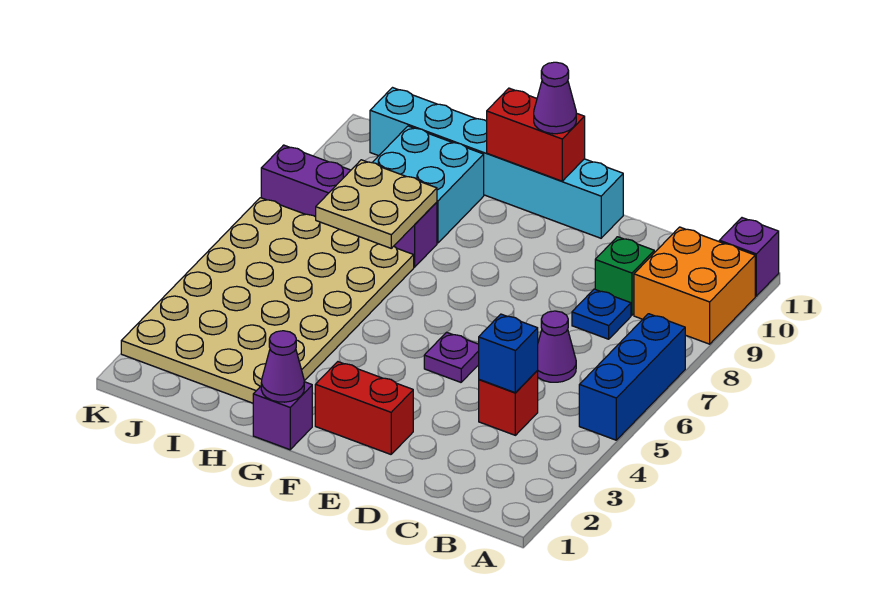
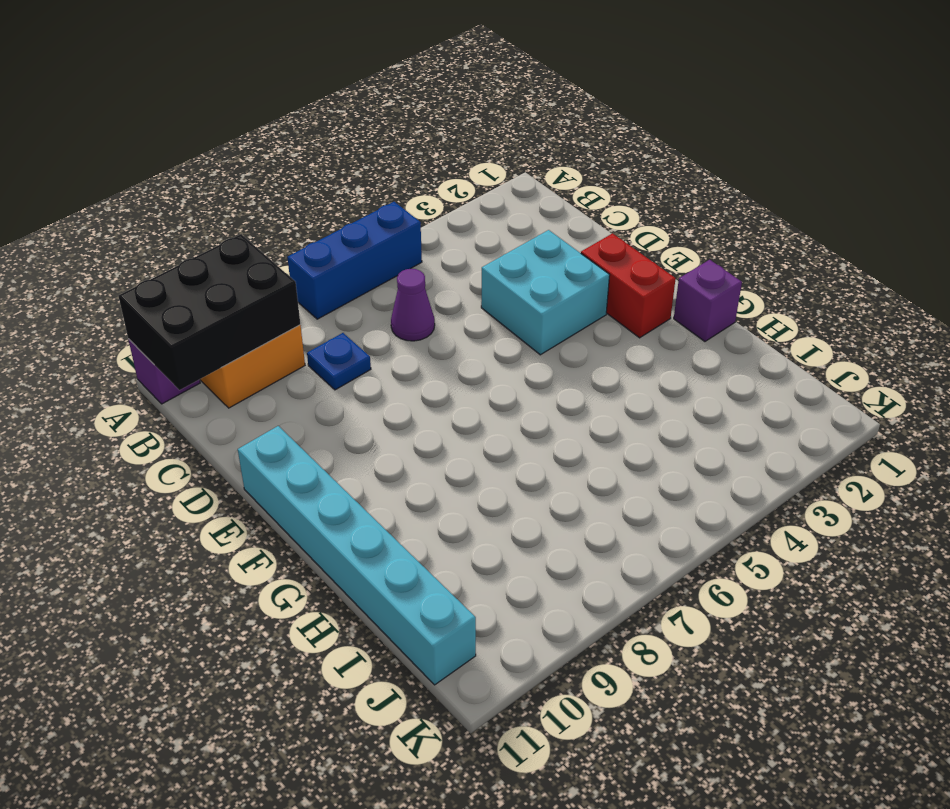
black 2x3 brick [119,234,300,390] -> none
cyan 2x2 brick [481,230,610,355] -> cyan 2x2 brick moved to [372,126,484,243]
none -> red 1x1 brick [479,371,538,435]
none -> green 1x1 brick [595,237,654,315]
none -> purple 1x1 plate [424,332,479,382]

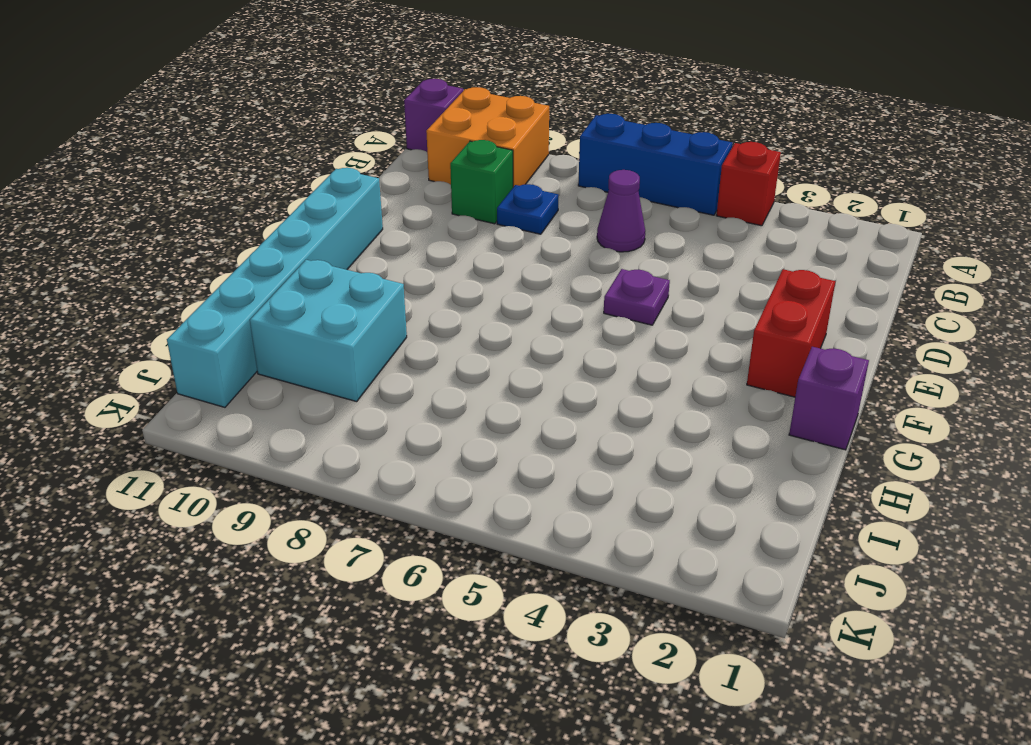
red 1x1 brick [716,142,781,226] -> red 1x1 brick moved to [479,371,538,435]
none -> tan 4x6 plate [121,198,414,403]
none -> purple 1x4 brick [261,145,437,267]
none -> blue 1x1 brick [479,314,538,393]

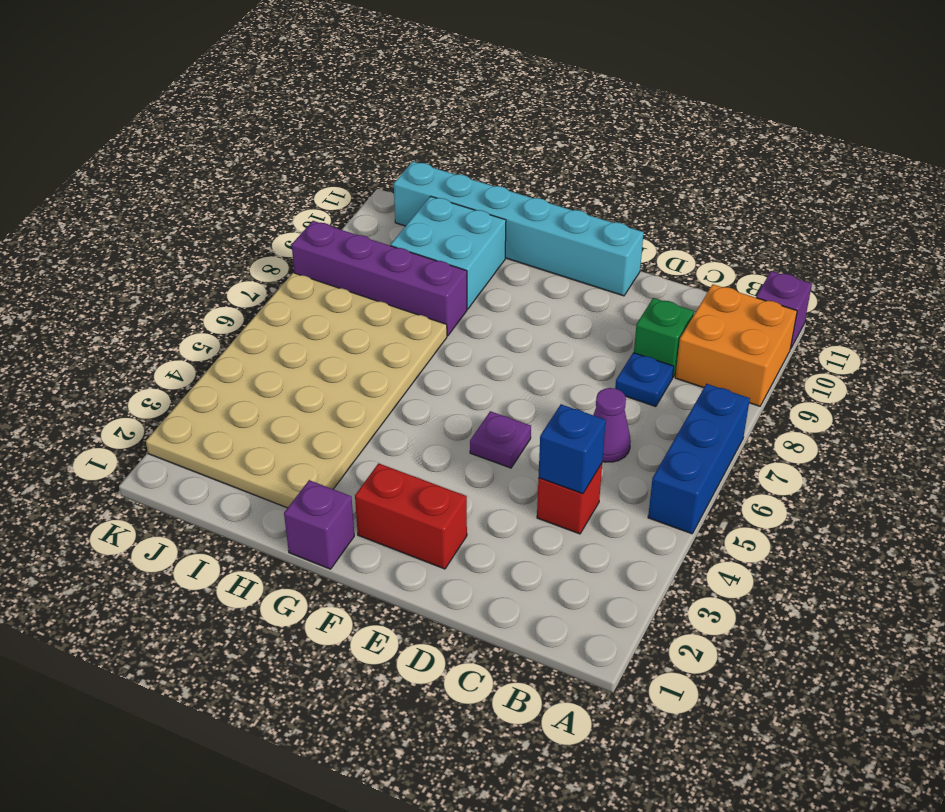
none -> red 1x2 brick [487,88,585,181]
none -> purple 1x1 cone [261,331,304,402]
none -> tan 2x2 plate [316,160,437,248]

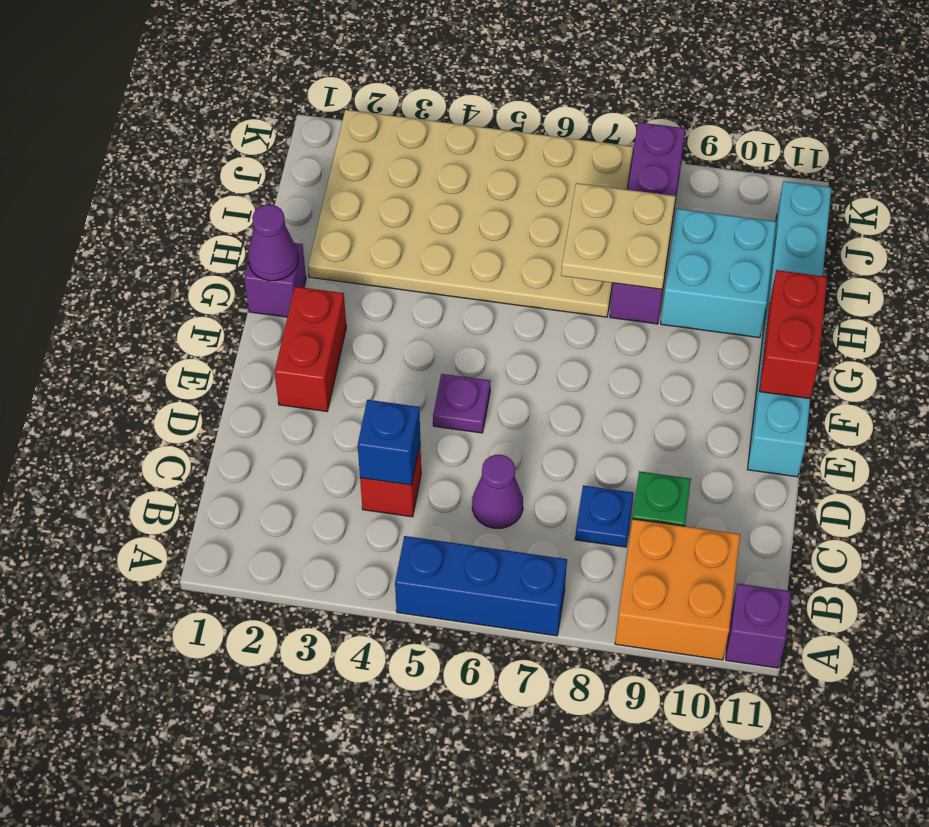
none -> purple 1x1 cone [534,62,576,134]

